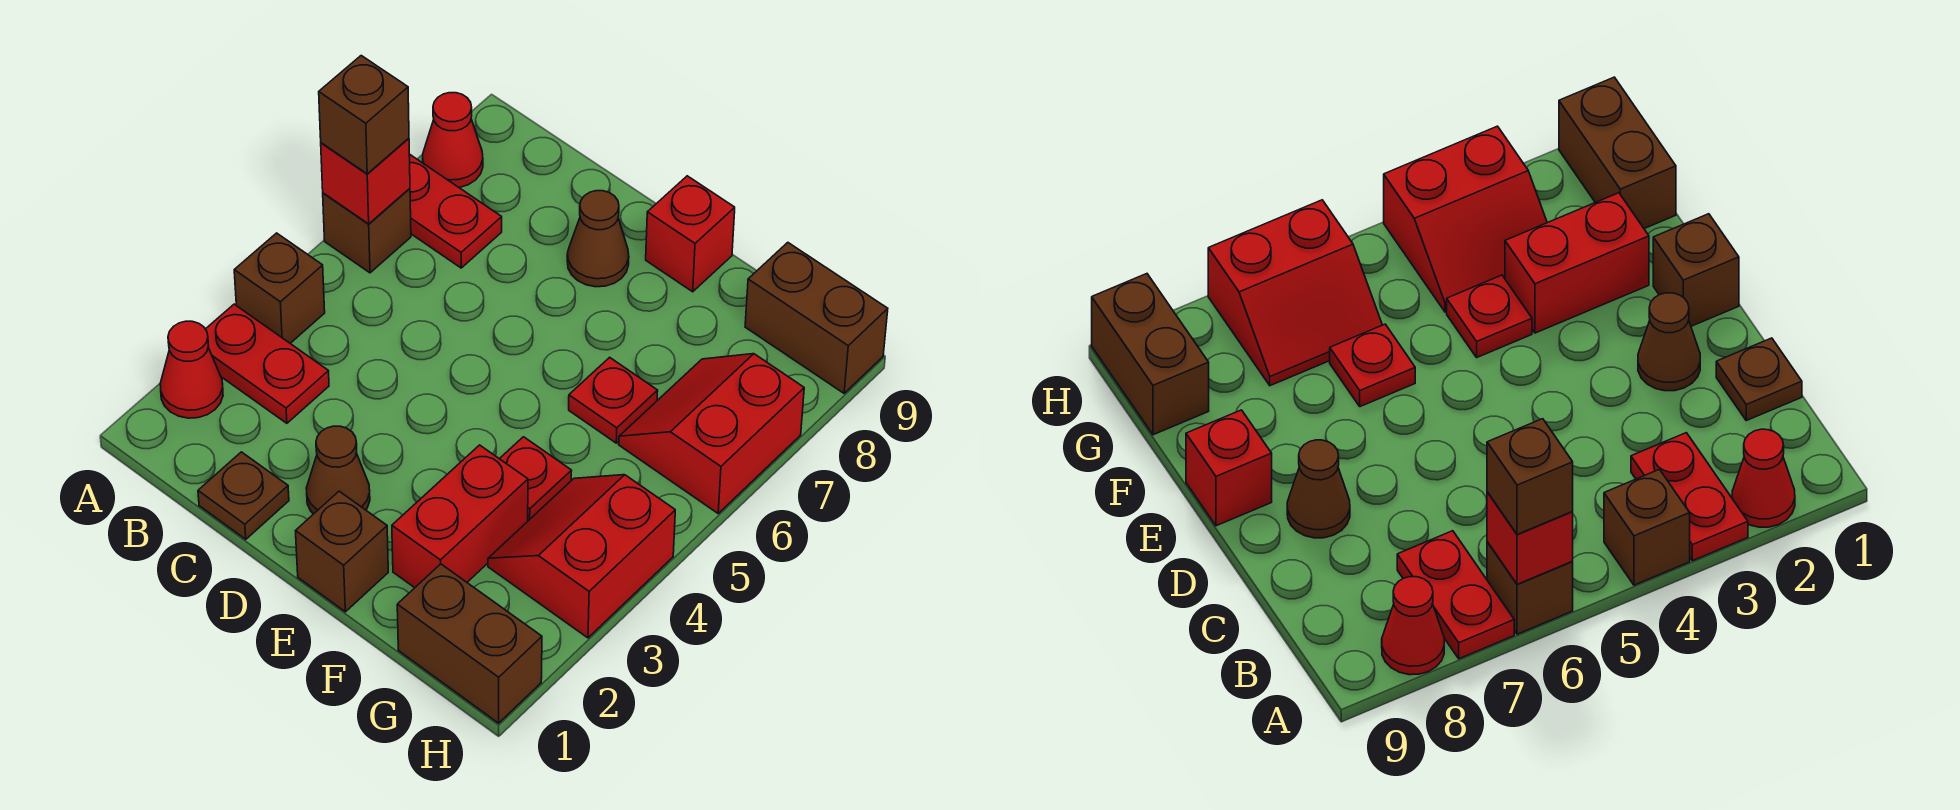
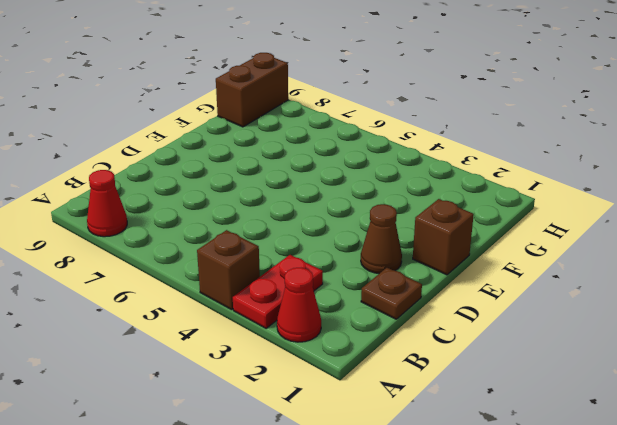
none -> brown 1x1 brick [323,188,411,273]
none -> red 1x2 plate [409,154,502,268]
none -> brown 1x1 cone [567,191,629,287]

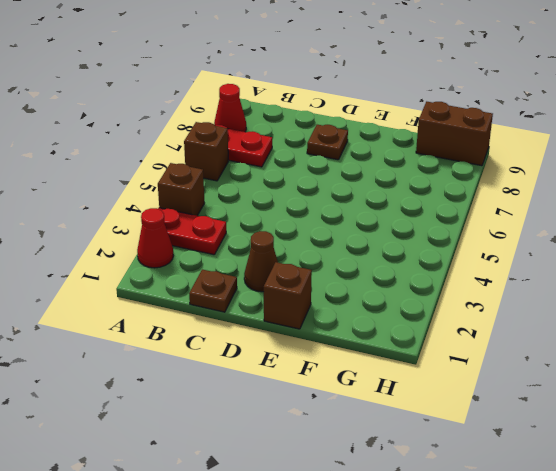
brown 1x1 plate [307,125,348,160] -> brown 1x1 cone [567,191,629,287]
none -> red 1x1 brick [646,176,735,292]
none -> red 1x2 brick [392,445,528,588]
none -> red 1x1 plate [500,437,572,521]

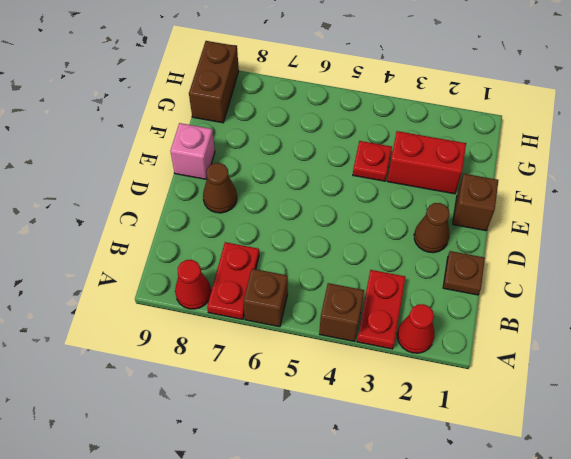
pink 1x1 brick [170,123,215,179] -> red 1x1 brick [646,176,735,292]
none -> red 1x1 plate [569,357,658,443]
none -> brown 1x2 brick [397,564,542,723]
none -> red 2x2 slope [488,475,675,638]

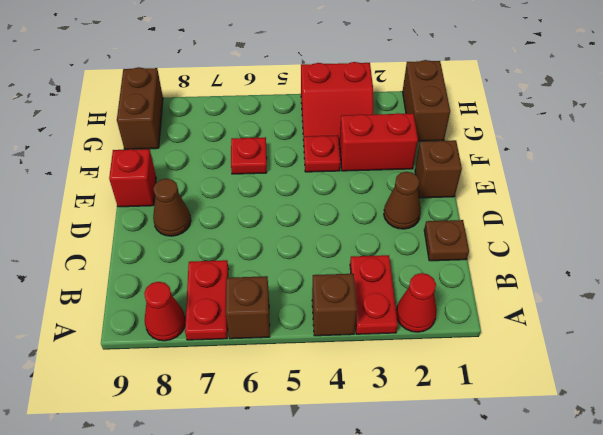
none -> red 2x2 slope [619,354,804,513]
none -> red 1x1 brick [321,138,410,224]
none -> brown 1x1 brick [319,56,409,174]

